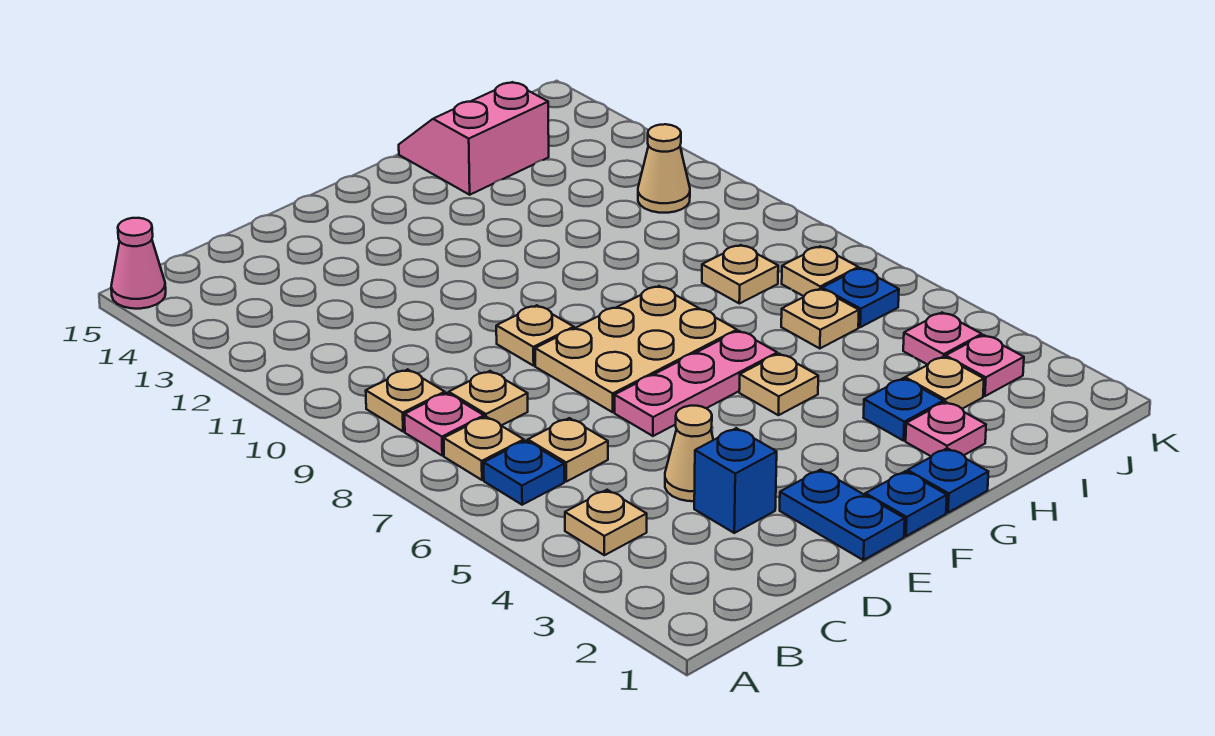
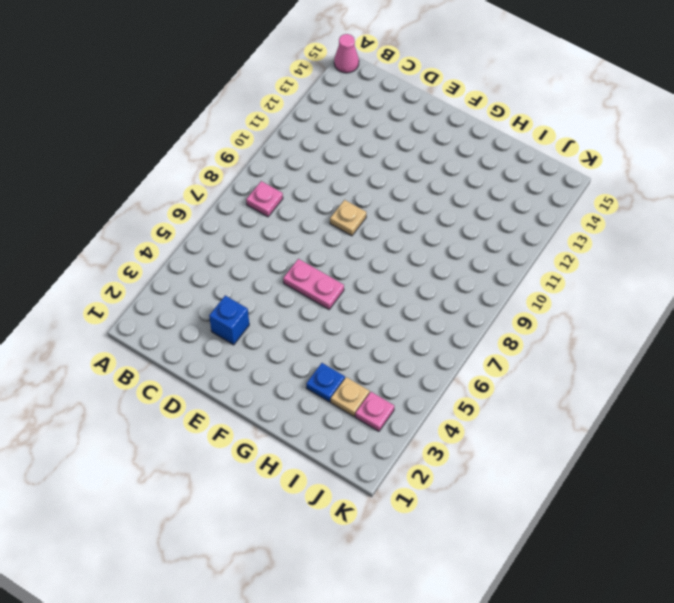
pink 1x2 plate [283,259,344,309] -> pink 1x3 plate [615,331,777,436]
none -> tan 1x1 plate [565,490,647,555]
none -> blue 1x1 plate [484,441,564,505]
none -> tan 1x1 plate [444,417,524,480]

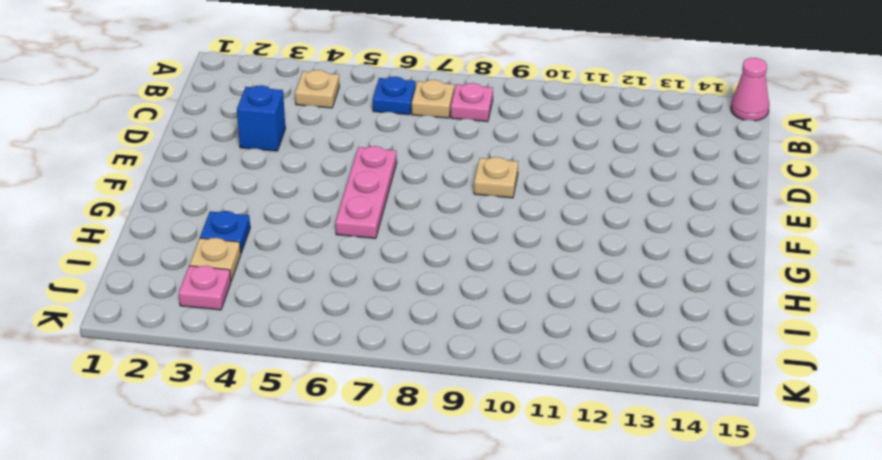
none -> tan 1x1 plate [366,369,445,432]
none -> tan 1x1 plate [528,418,608,482]
none -> tan 1x1 plate [449,371,528,426]

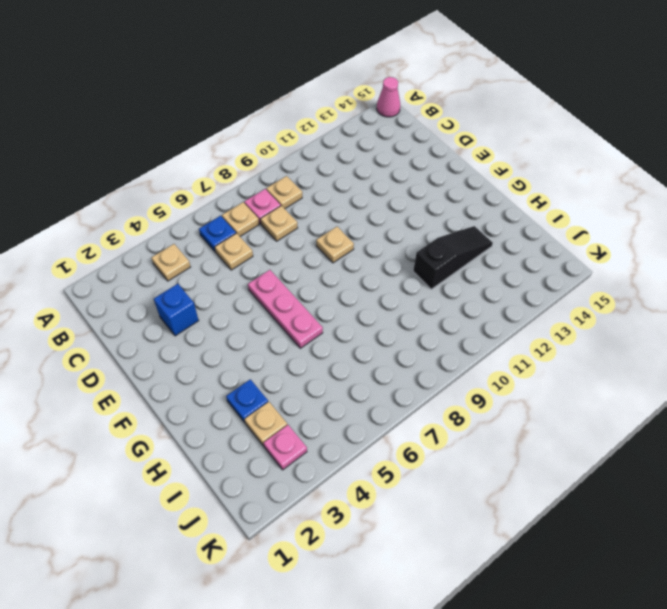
black 1x3 slope [413,226,493,289] -> none
none -> tan 1x1 cone [665,406,713,501]
none -> blue 1x2 plate [780,470,905,560]
none -> tan 2x3 plate [535,286,737,412]

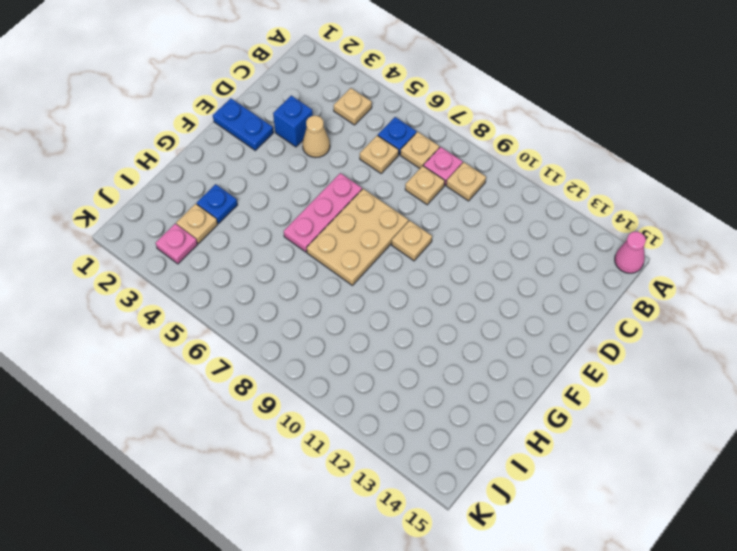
none -> blue 1x1 plate [865,471,947,536]
none -> blue 1x1 plate [908,448,988,513]
none -> tan 1x1 plate [739,354,818,415]

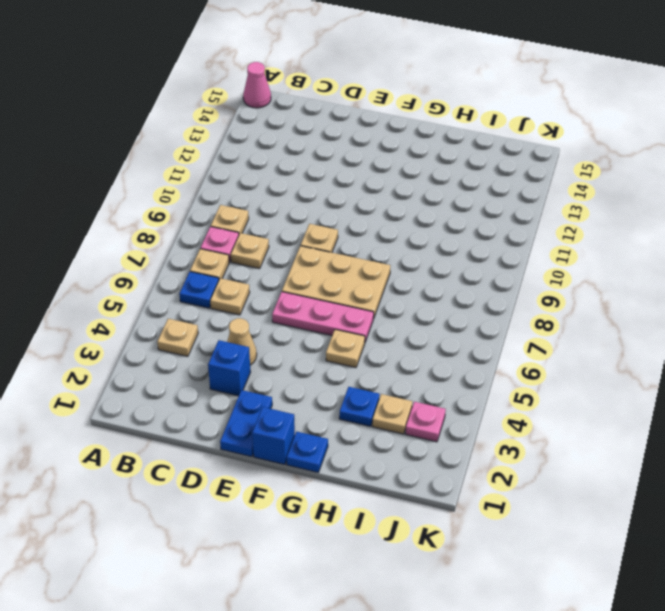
blue 1x1 brick [252,407,295,465] -> blue 1x1 plate [865,471,947,536]
none -> pink 1x1 plate [906,402,986,456]
none -> pink 2x2 slope [399,82,549,195]
none -> tan 1x1 plate [781,289,859,349]

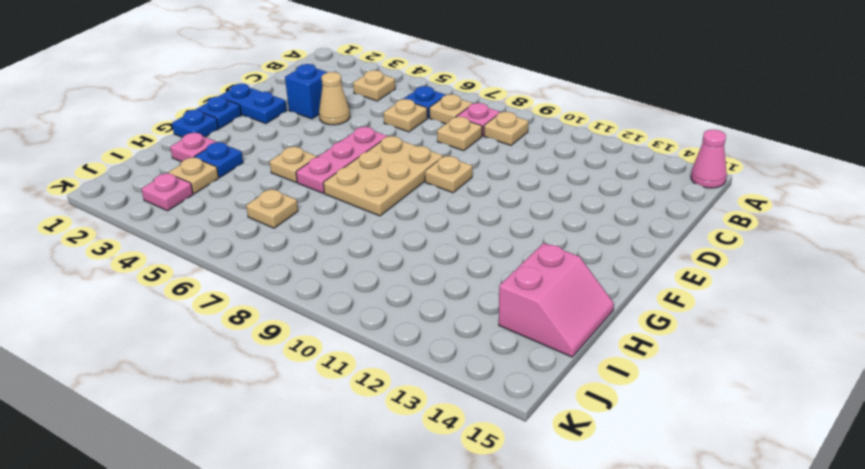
none -> tan 1x1 plate [702,245,778,304]
none -> pink 1x1 plate [903,313,982,365]
none -> blue 1x1 plate [822,268,899,327]

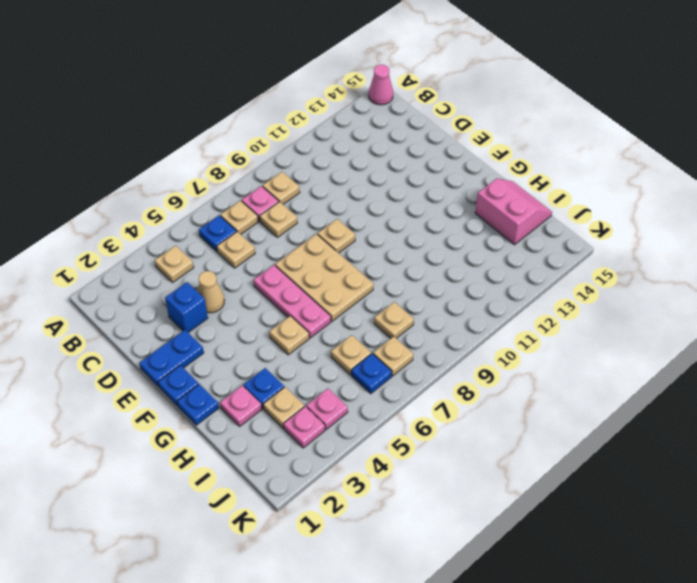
none -> tan 1x1 cone [638,124,690,213]

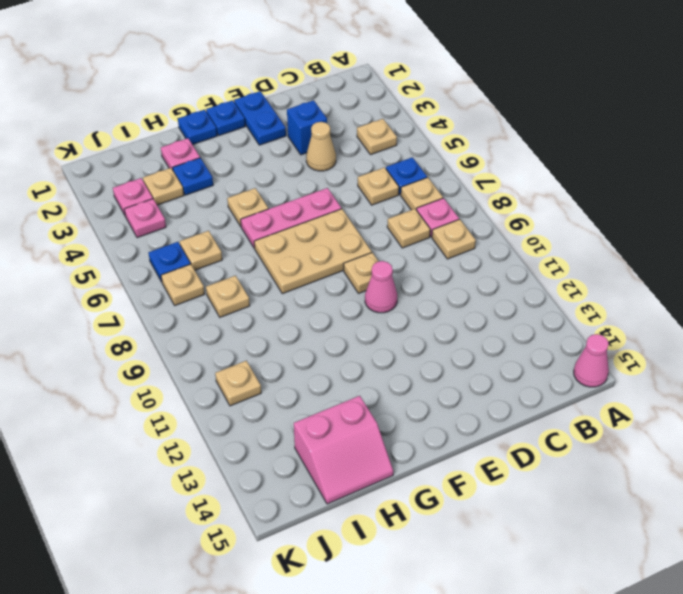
pink 1x1 cone [365,261,397,313] -> none
tan 1x1 plate [215,361,261,406] -> tan 1x1 cone [638,124,690,213]

